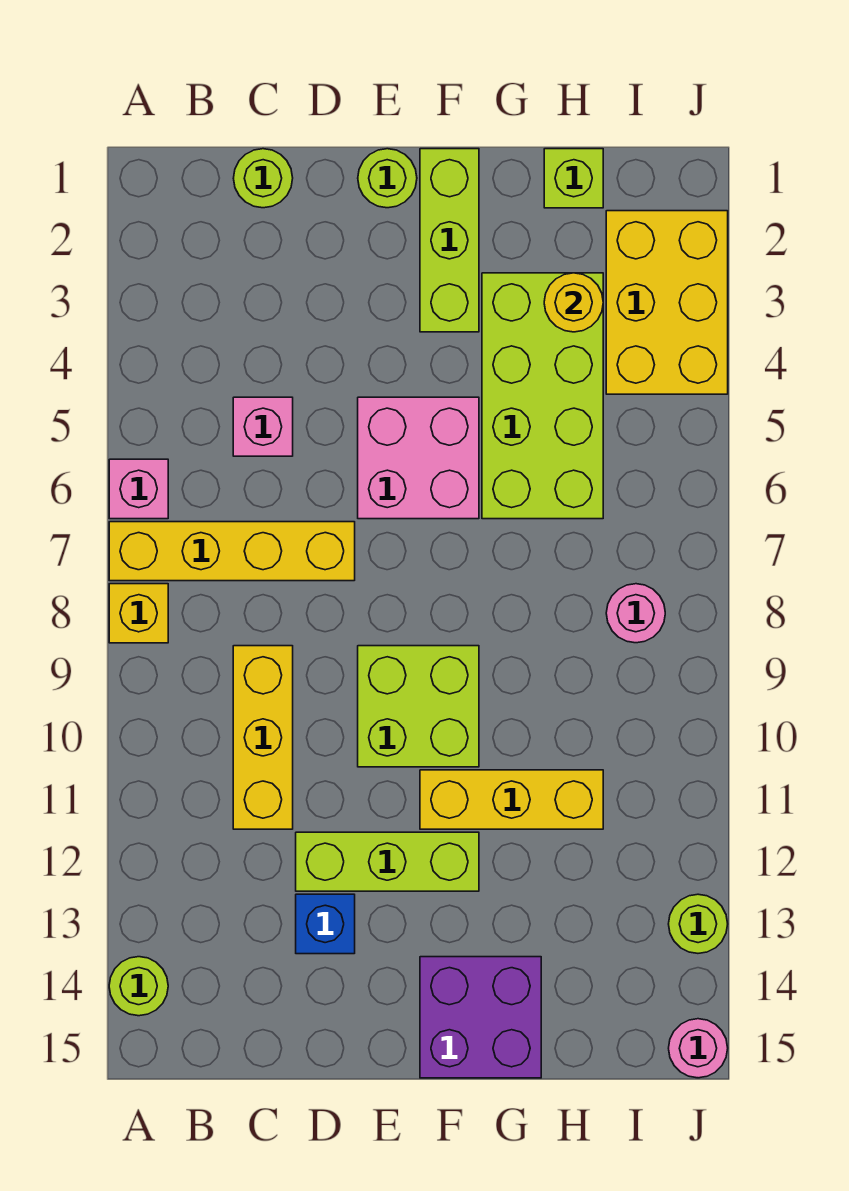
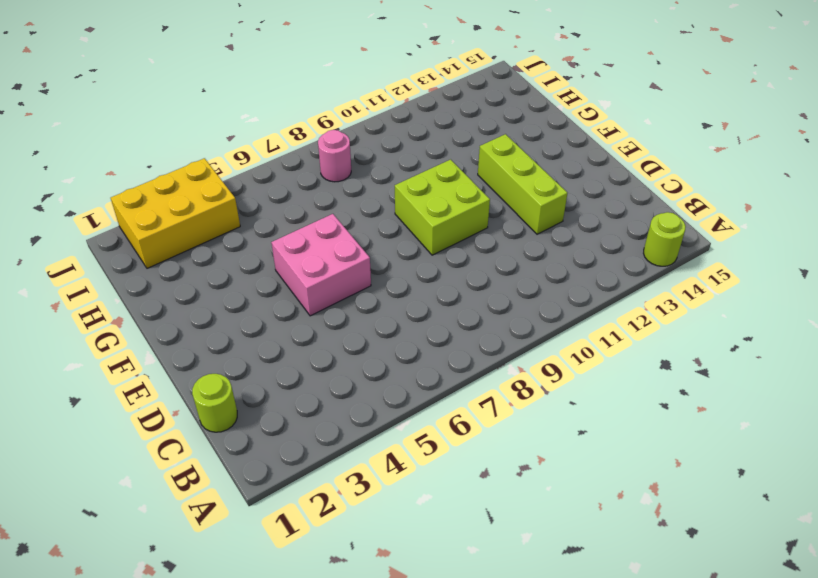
none -> pink 1x1 brick [109,459,168,519]
none -> yellow 1x4 brick [109,522,355,581]
none -> yellow 1x1 brick [109,584,168,643]

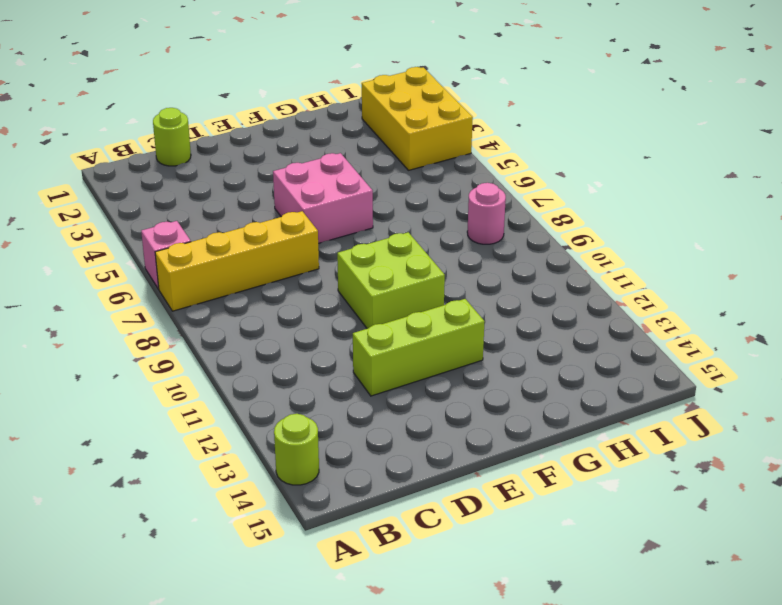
none -> yellow 1x1 brick [109,584,168,643]
none -> pink 1x1 brick [233,397,293,456]
none -> yellow 1x3 brick [233,646,293,829]

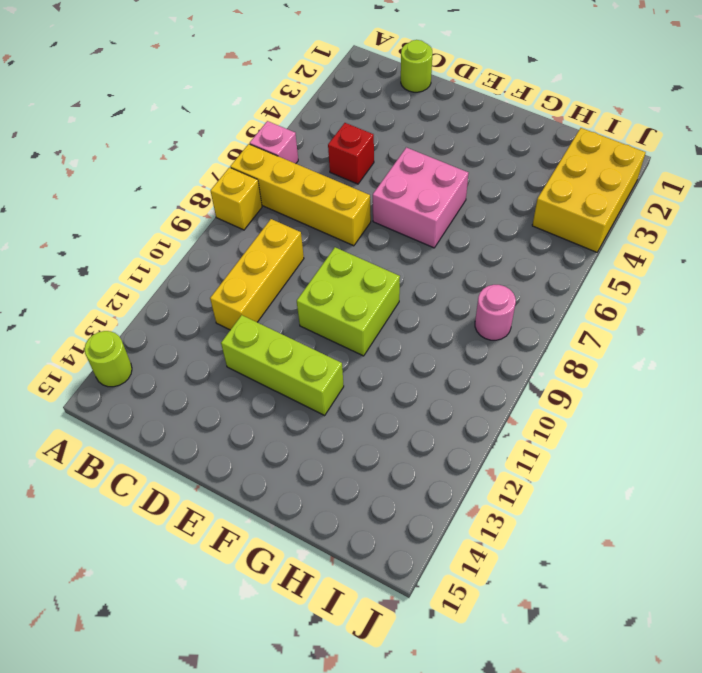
red 1x1 brick [328,123,374,184] -> pink 1x1 brick [233,397,293,456]
none -> blue 1x1 brick [296,894,355,954]
none -> lime 1x1 round brick [358,149,417,208]
none -> lime 1x3 brick [420,149,479,332]

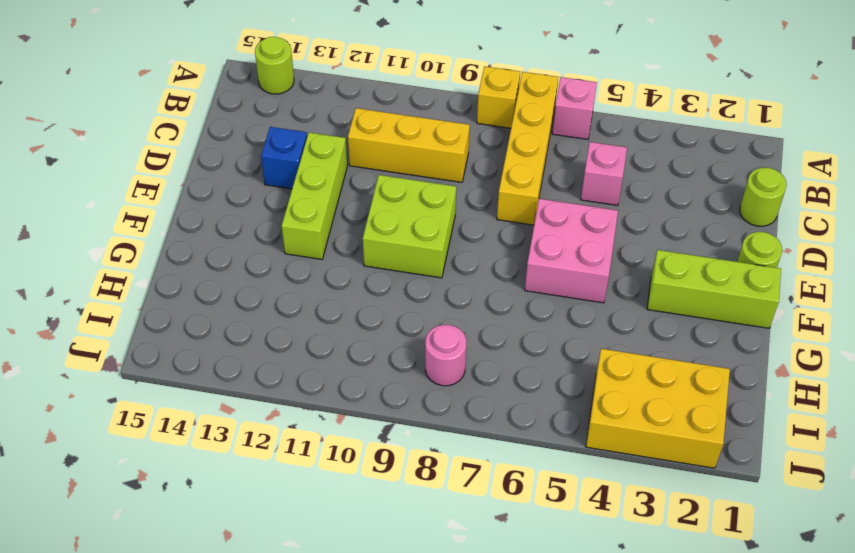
none -> yellow 1x3 brick [420,770,603,829]
none -> purple 2x2 brick [420,957,541,1078]
none -> lime 2x4 brick [482,273,603,519]

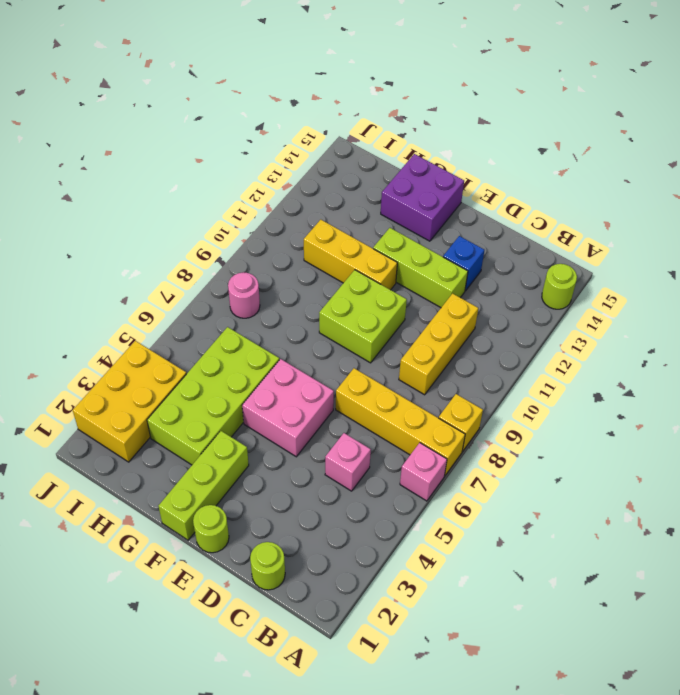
none -> lime 1x1 brick [544,149,603,208]
none -> lime 1x1 round brick [669,894,728,953]
none -> pink 1x1 round brick [669,1019,728,1078]

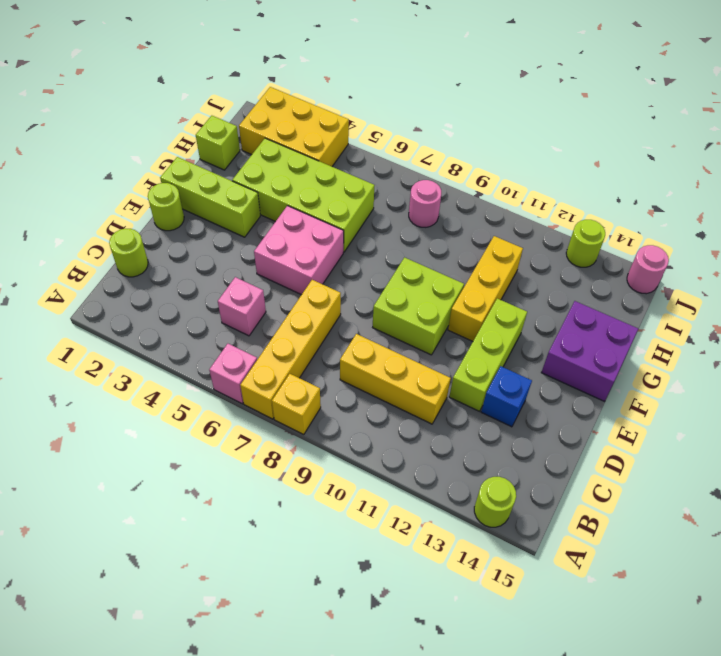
none -> yellow 1x1 round brick [544,273,603,332]

